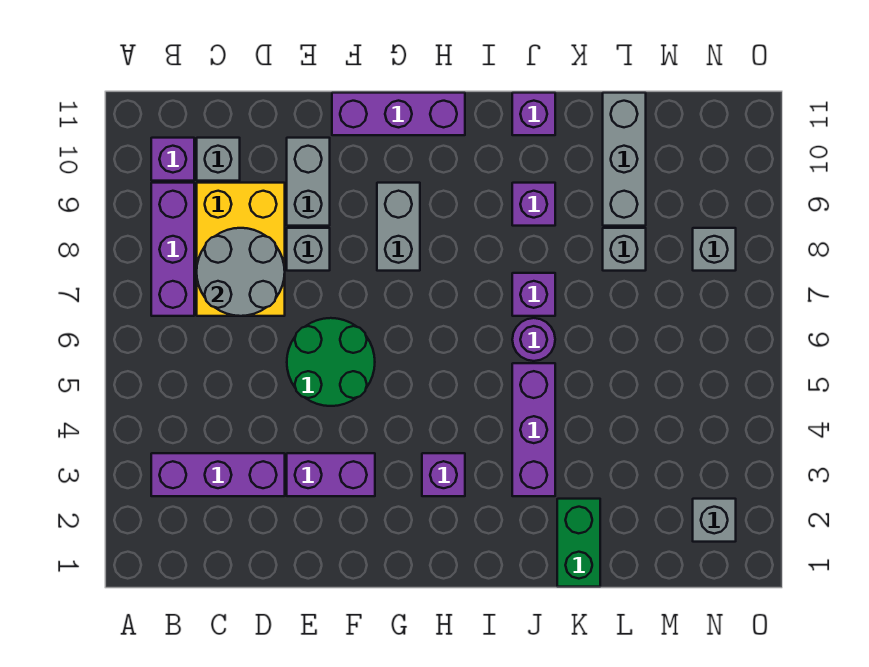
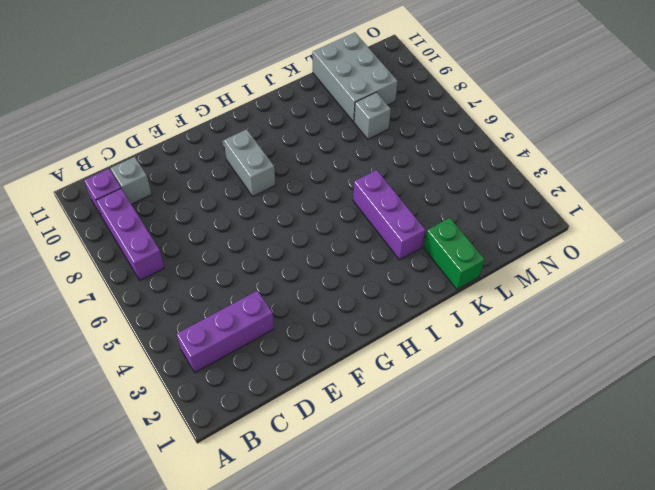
grey 2x3 brick [313,33,398,122] -> grey 1x3 brick [603,93,646,226]
none -> yellow 2x3 brick [197,183,285,316]
none -> purple 1x2 brick [287,453,375,496]
none -> green 2x2 round brick [287,318,375,406]

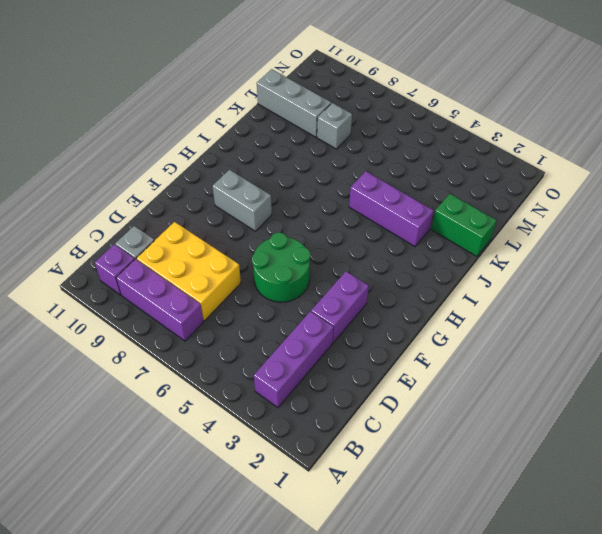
none -> grey 1x1 brick [287,228,330,271]
none -> grey 1x2 brick [287,138,330,226]
none -> purple 1x3 brick [332,93,465,135]

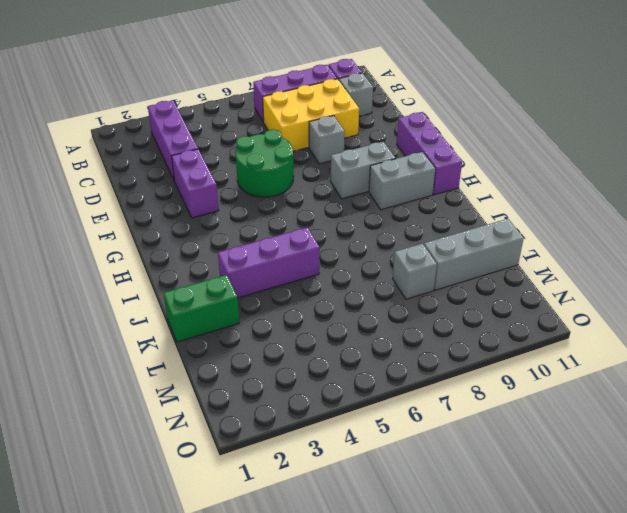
grey 1x2 brick [369,152,436,210] -> grey 1x2 brick moved to [287,138,330,226]
none -> purple 1x1 brick [422,453,465,496]
none -> purple 1x1 round brick [512,318,555,361]
none -> purple 1x1 brick [512,273,555,316]

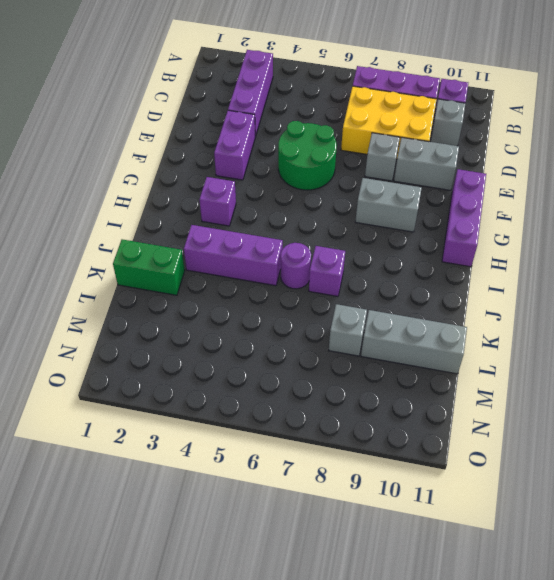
none -> purple 1x1 brick [512,183,555,226]
none -> purple 1x1 brick [512,93,555,135]
none -> grey 1x1 brick [693,499,736,542]

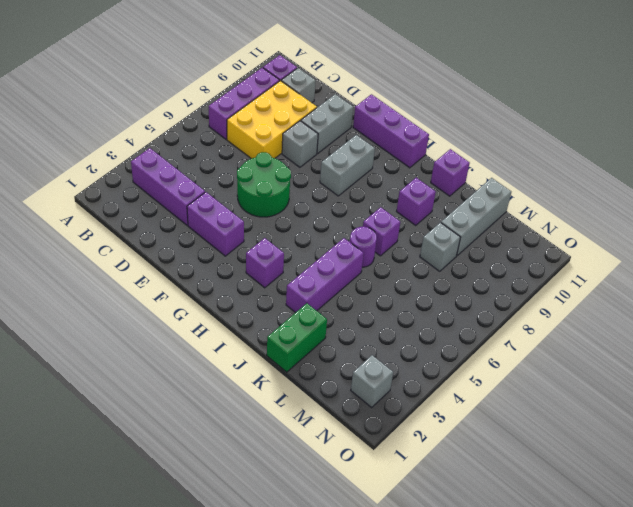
none -> grey 1x1 brick [693,228,736,271]
none -> grey 2x2 round brick [197,228,285,316]

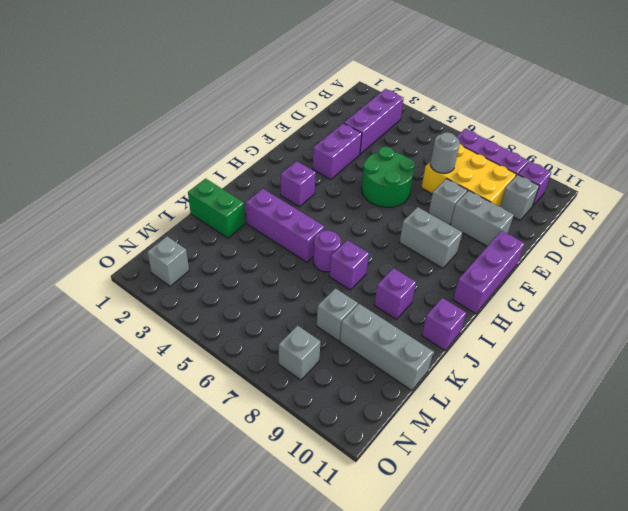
grey 1x1 round brick [430,132,460,173] -> grey 2x2 round brick [197,228,285,316]

